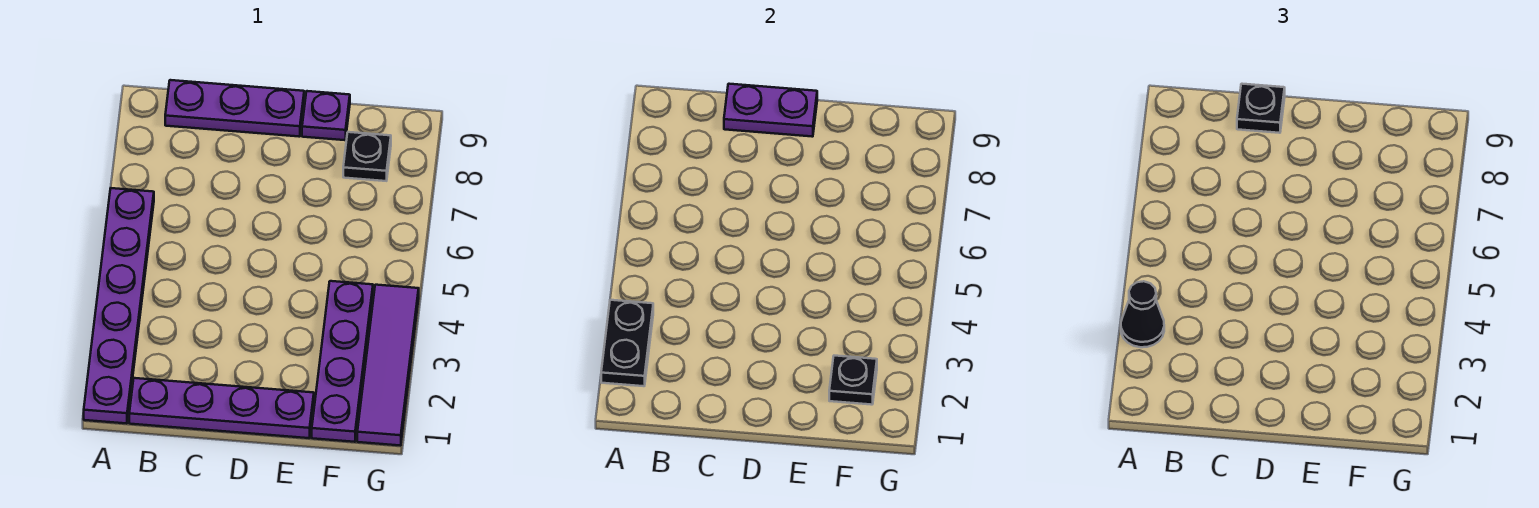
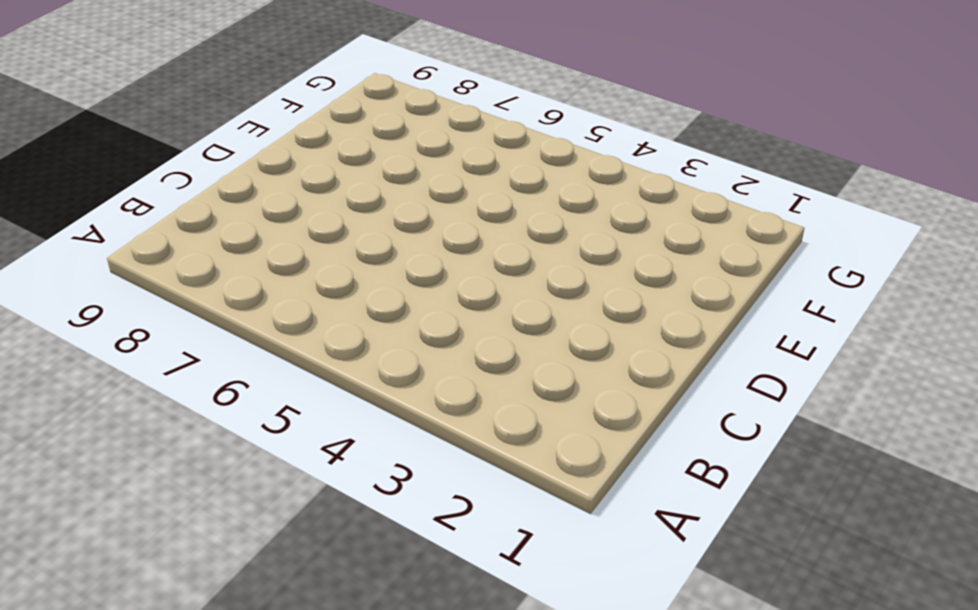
none -> purple 1x6 plate [84,188,154,424]
none -> purple 1x4 plate [129,378,314,438]
none -> purple 1x3 plate [165,80,304,137]

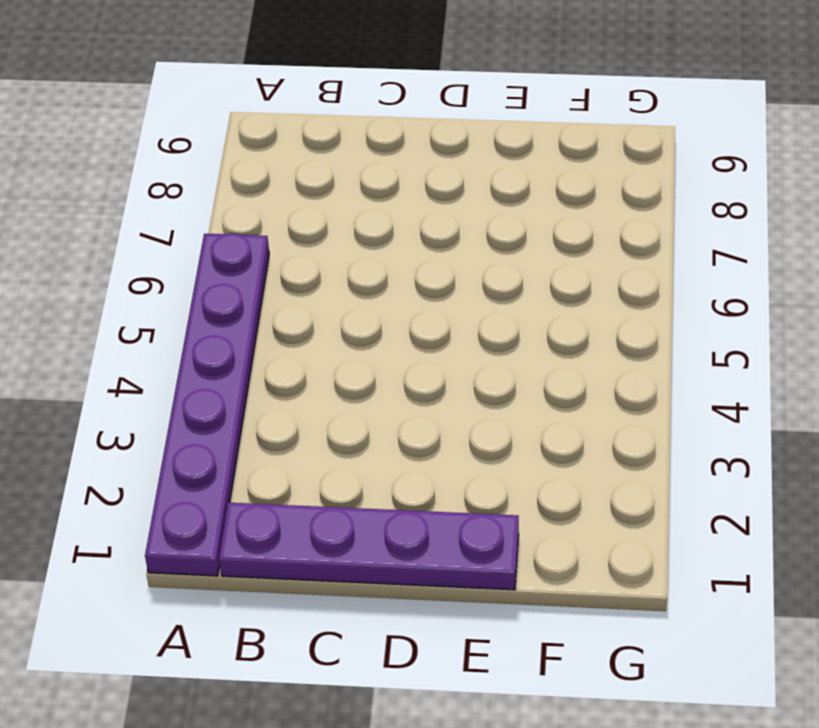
none -> purple 1x3 plate [165,80,304,137]
none -> purple 1x1 plate [302,91,350,140]
none -> purple 1x4 plate [312,281,373,442]

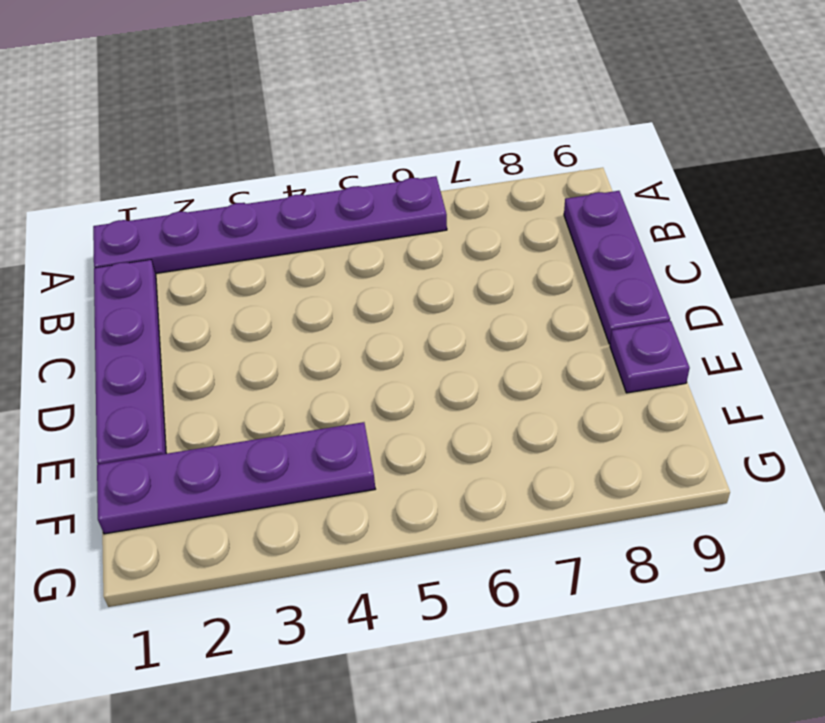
none -> black 1x1 plate [343,132,391,181]
none -> purple 1x4 tile [357,285,419,446]
none -> black 1x2 plate [601,300,653,386]

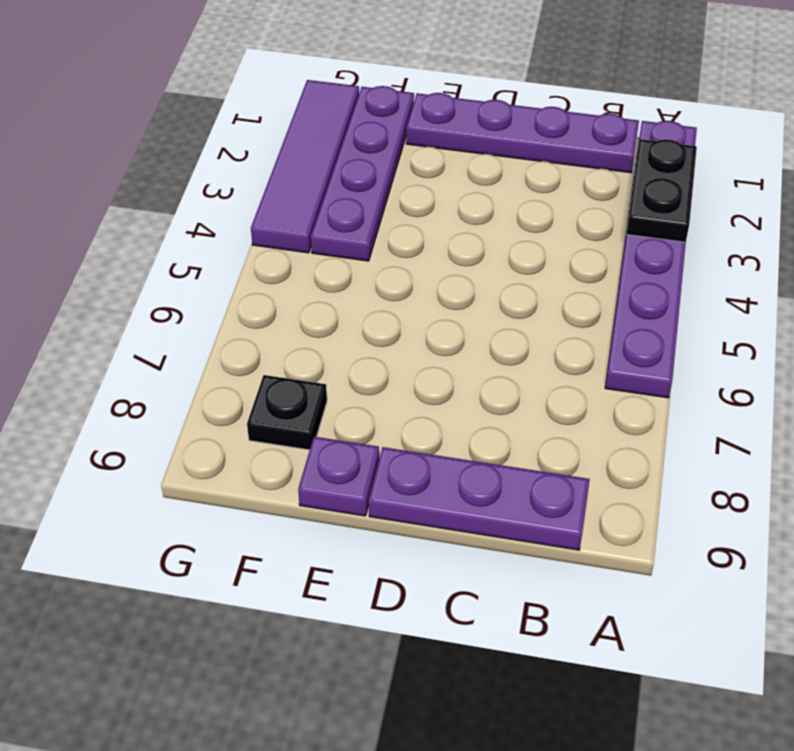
none -> purple 1x2 plate [724,84,817,137]
none -> black 1x1 plate [829,356,877,405]
none -> black 1x1 cone [1121,281,1164,347]

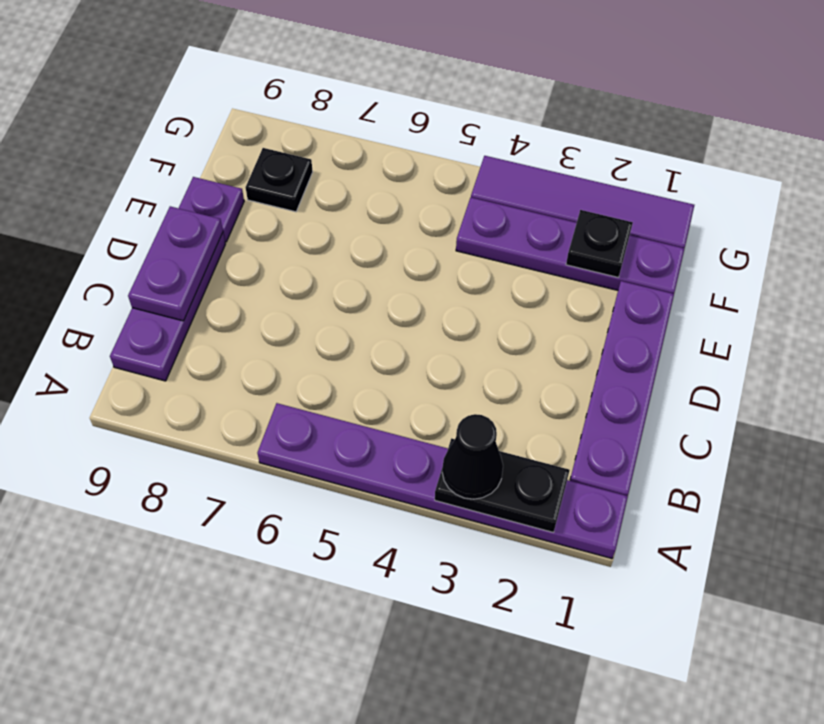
none -> black 1x1 plate [1237,84,1285,133]

